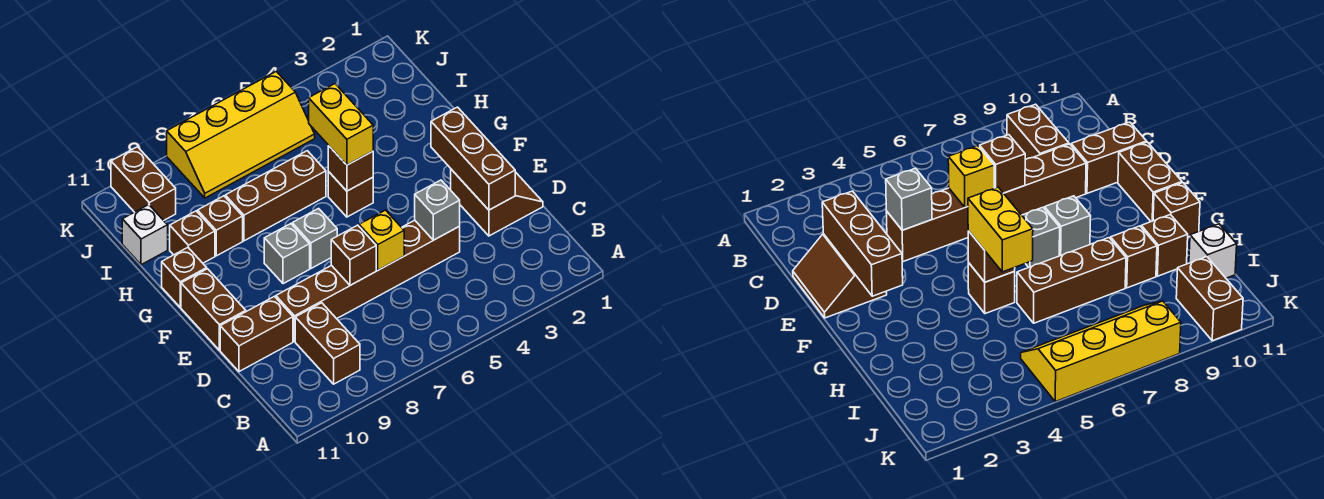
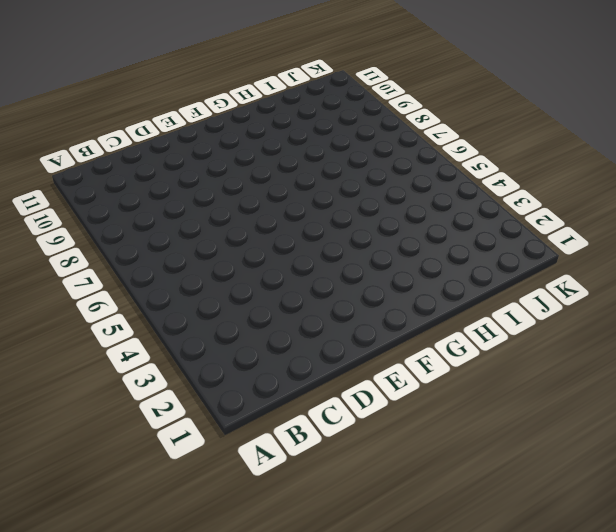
none -> brown 1x2 brick [295,303,360,384]
none -> brown 2x2 slope [451,169,543,236]
none -> brown 1x6 brick [276,220,460,341]

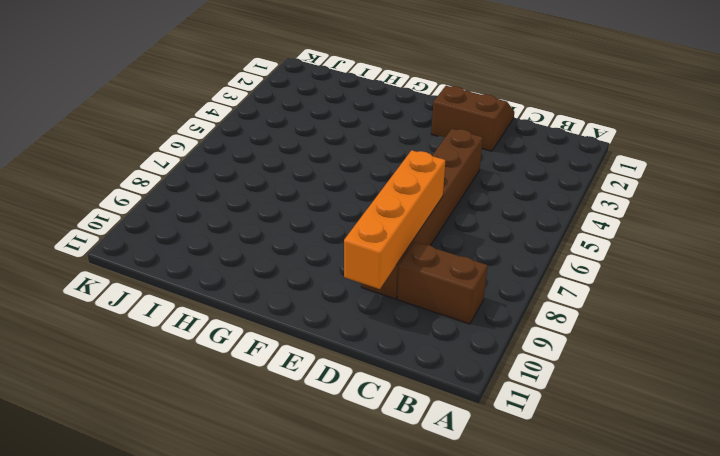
orange 1x4 brick [344,150,445,289] -> brown 1x1 brick [331,225,376,285]
none -> brown 1x2 brick [220,296,293,372]
none -> brown 1x2 brick [181,269,246,350]
none -> grey 1x1 brick [292,209,337,268]

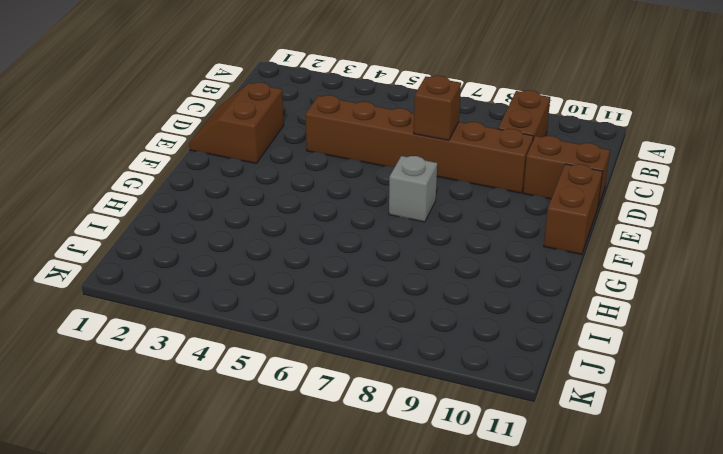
none -> grey 1x1 brick [264,224,310,284]
none -> brown 1x1 brick [328,172,373,217]
none -> brown 1x1 brick [162,248,207,307]

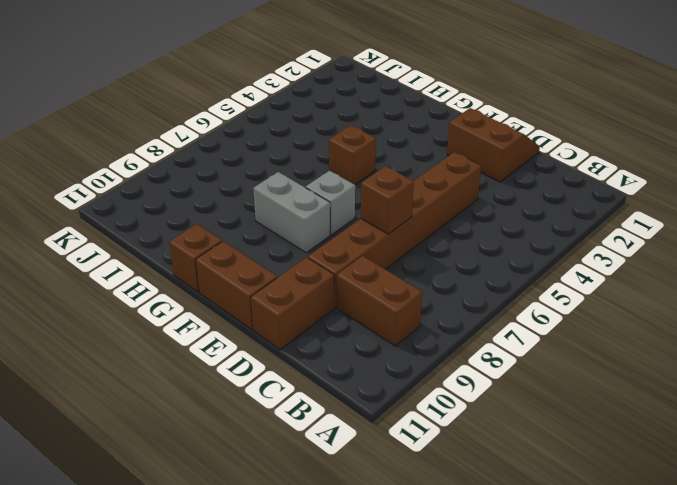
grey 1x2 brick [253,172,330,253] -> grey 1x1 brick [264,224,310,284]
none -> brown 1x3 brick [225,151,326,241]
none -> brown 1x1 brick [198,196,243,256]
none -> brown 1x1 brick [170,211,215,263]

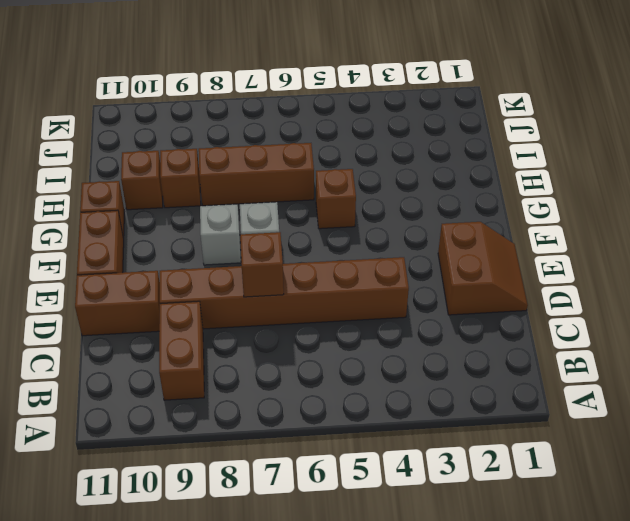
none -> white 1x1 brick [122,205,168,265]
none -> yellow 2x4 slope [167,71,315,198]
none -> brown 1x2 brick [111,147,176,220]

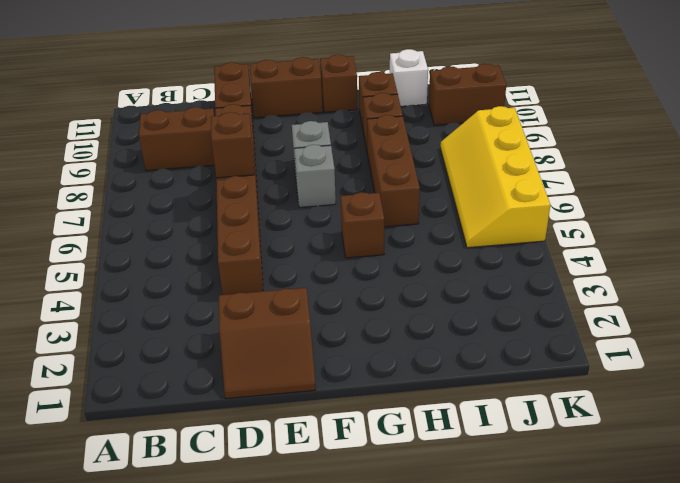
none -> brown 1x3 brick [431,107,515,210]
none -> grey 1x1 brick [415,180,460,240]
none -> yellow 1x1 brick [359,210,404,270]

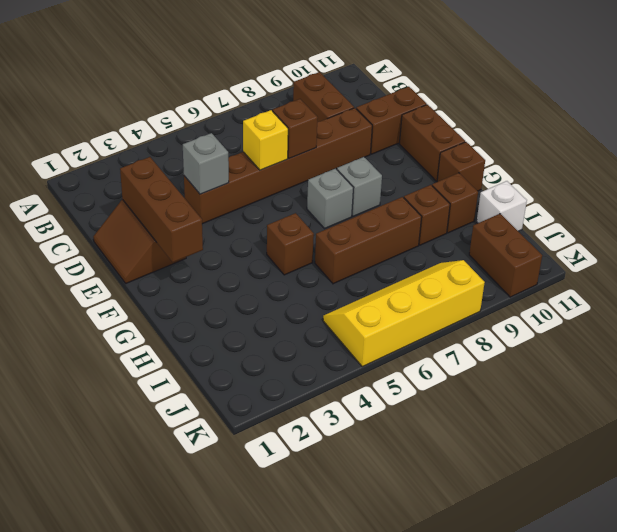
none -> brown 1x1 brick [328,145,373,191]
none -> yellow 1x2 brick [309,84,373,165]

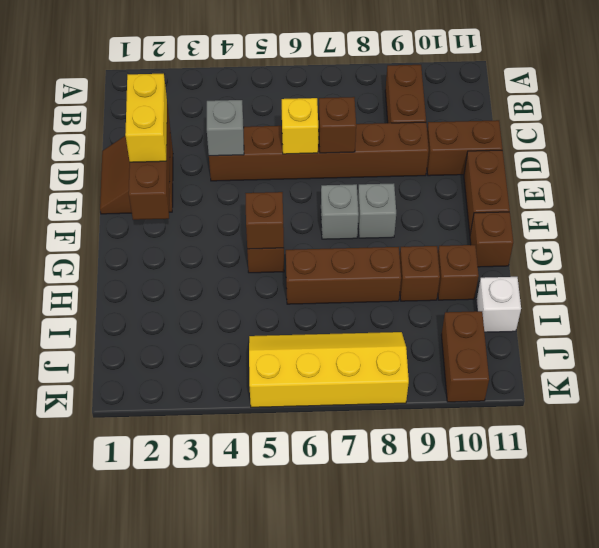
yellow 1x2 brick [125,74,167,162] -> yellow 1x2 brick moved to [309,84,373,165]

